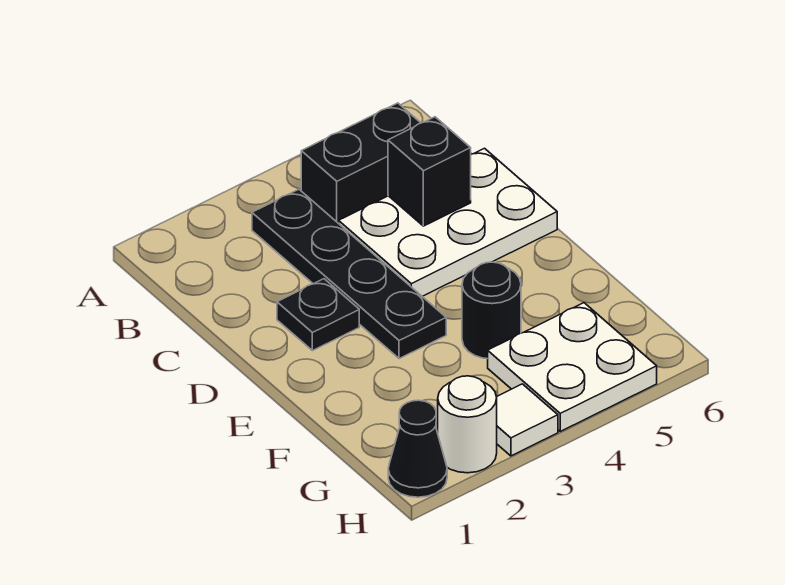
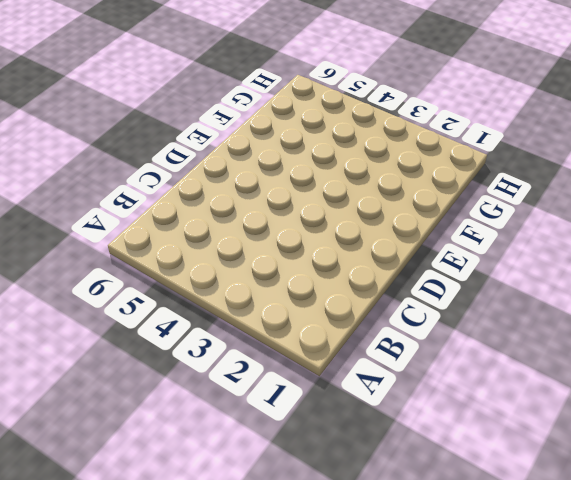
none -> black 1x4 plate [252,189,446,359]
none -> black 1x2 brick [301,103,420,224]

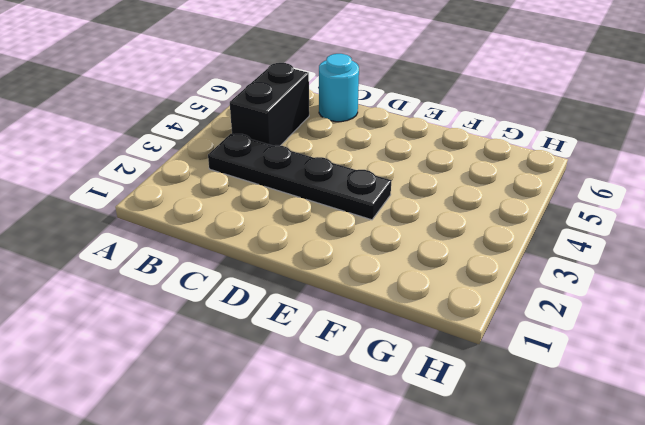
cyan 1x1 round brick [319,54,359,122] -> white 2x3 plate [339,148,557,296]
none -> black 1x1 plate [277,279,359,351]
none -> black 1x1 round brick [462,262,521,359]

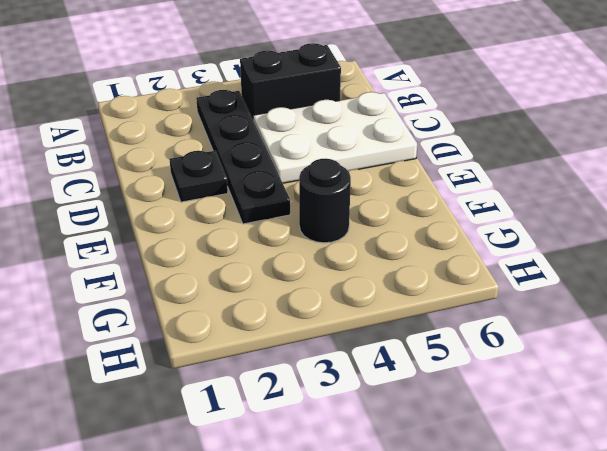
none -> white 2x2 plate [488,303,657,431]
none -> black 1x1 cone [388,400,447,497]

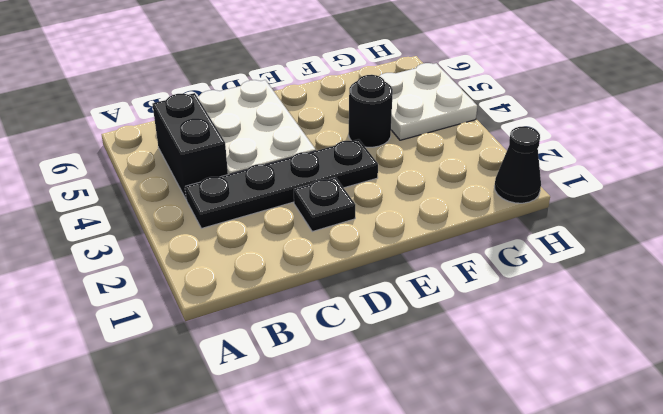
none -> white 1x1 round brick [438,376,497,473]
none -> white 1x1 tile [497,384,558,456]

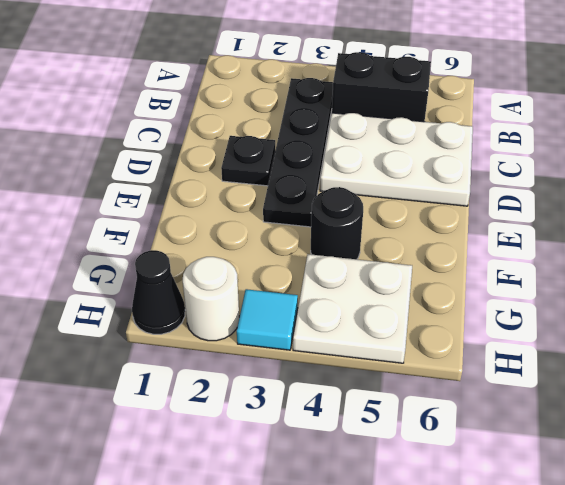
cyan 1x1 tile [237,289,298,350] -> white 1x1 tile [497,384,558,456]
none -> black 1x1 brick [388,117,471,226]

